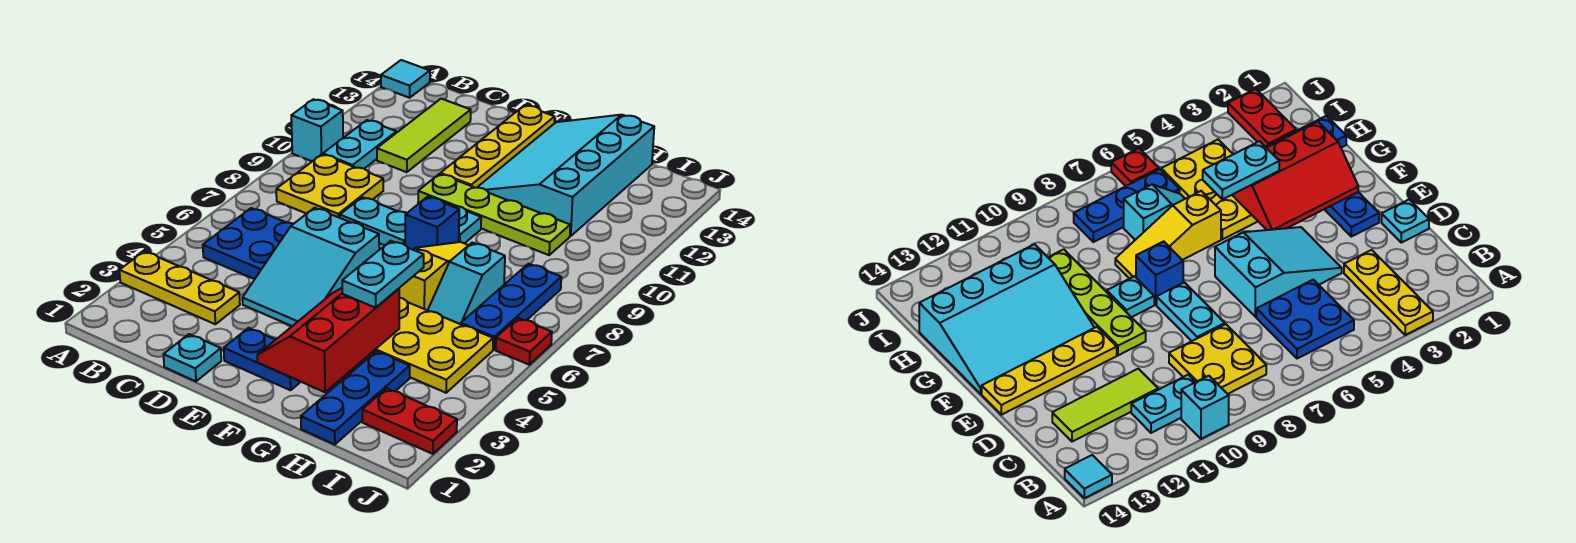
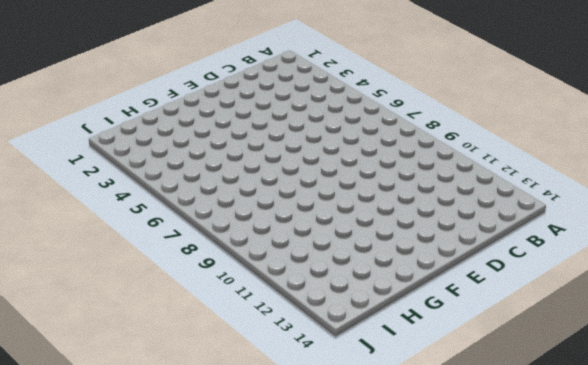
none -> yellow 1x3 plate [120,251,240,324]
none -> cyan 1x1 brick [291,99,343,161]
none -> cyan 1x1 tile [381,60,430,98]

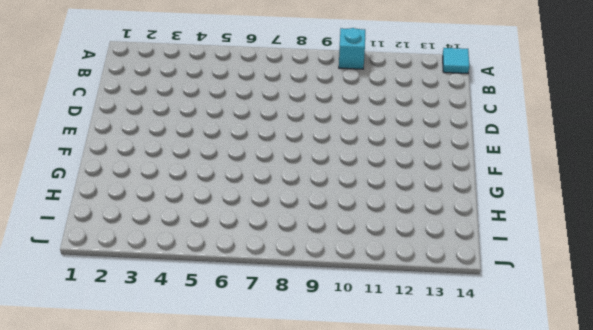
none -> yellow 1x3 plate [120,251,240,324]
none -> blue 2x2 plate [203,208,293,279]
none -> yellow 2x2 plate [276,154,383,218]

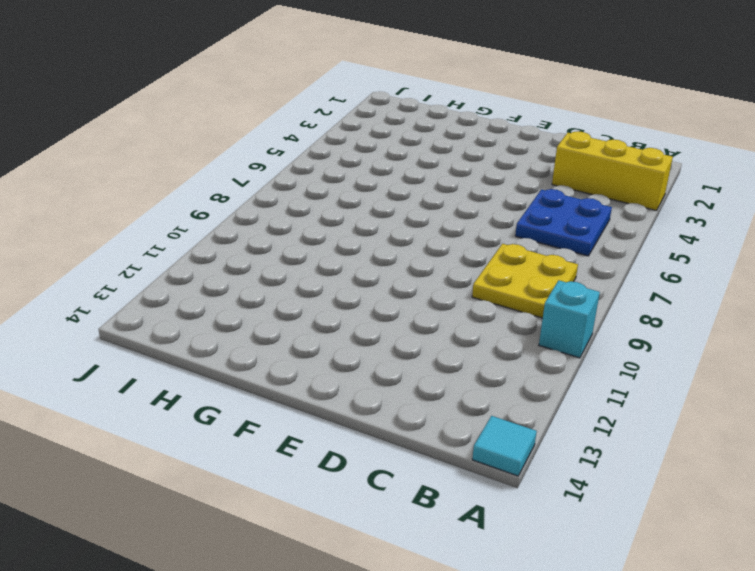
yellow 1x3 brick [552,131,673,211] -> yellow 1x3 plate [120,251,240,324]
none -> cyan 1x2 plate [323,120,396,169]
none -> lime 1x3 tile [377,99,471,172]
none -> cyan 1x1 plate [163,334,221,381]

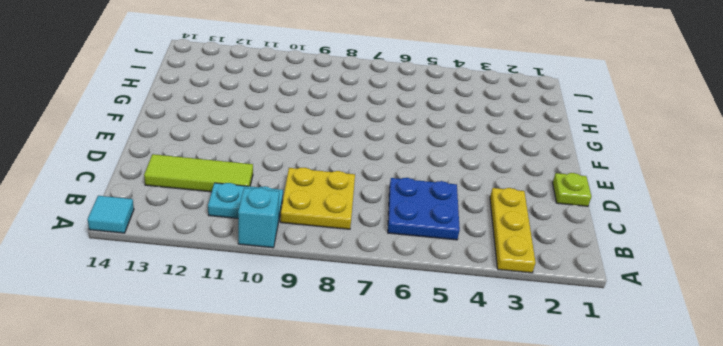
lime 1x1 plate [553,173,591,206] -> cyan 1x1 plate [163,334,221,381]
none -> cyan 2x3 slope [242,208,379,326]
none -> cyan 1x2 plate [340,197,407,246]
none -> blue 1x2 plate [224,328,301,390]

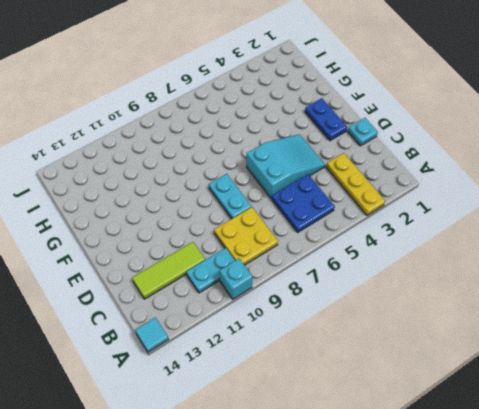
none -> lime 1x4 plate [418,174,570,255]
none -> yellow 1x4 plate [440,105,555,188]
none -> blue 1x1 brick [405,197,459,250]

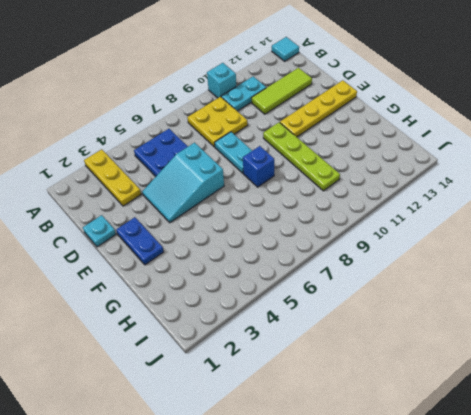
none -> cyan 1x1 plate [450,205,481,244]
none -> cyan 3x4 slope [477,115,654,236]
none -> yellow 2x3 plate [366,298,493,393]

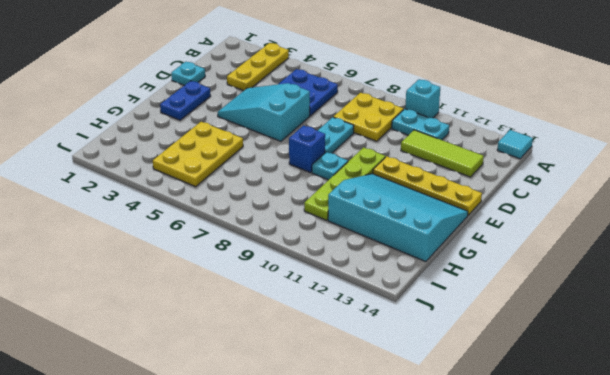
none -> yellow 1x3 slope [399,242,468,310]
none -> blue 1x3 plate [301,351,410,445]
none -> cyan 1x2 slope [428,243,505,324]

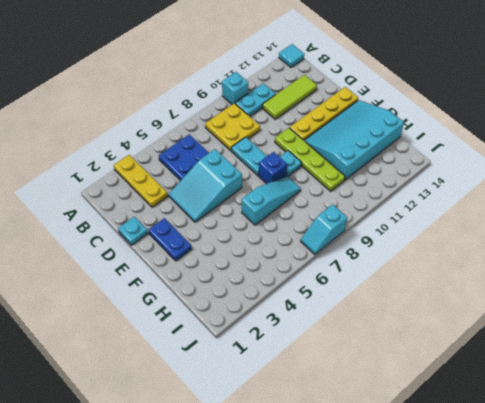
cyan 1x3 slope [242,176,301,225] -> yellow 1x3 slope [399,242,468,310]
cyan 1x2 slope [301,204,347,254] -> cyan 1x2 slope moved to [428,243,505,324]
none -> yellow 2x3 plate [366,298,493,393]
none -> blue 1x3 plate [301,351,410,445]
none -> red 1x2 plate [362,388,457,454]

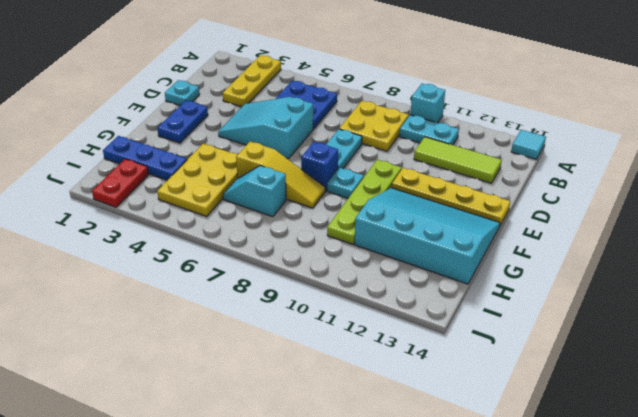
none -> blue 1x3 plate [461,264,561,350]
none -> red 1x1 plate [496,318,552,365]
none -> red 2x3 slope [257,288,399,392]

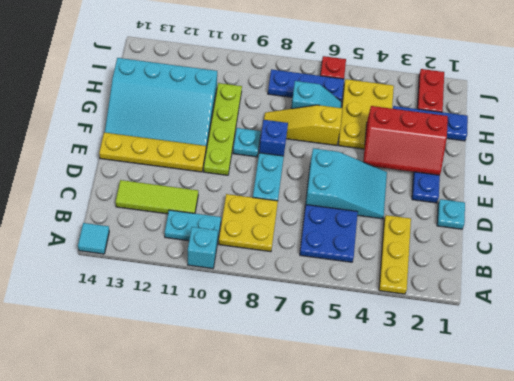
none -> cyan 1x2 plate [342,241,424,308]

